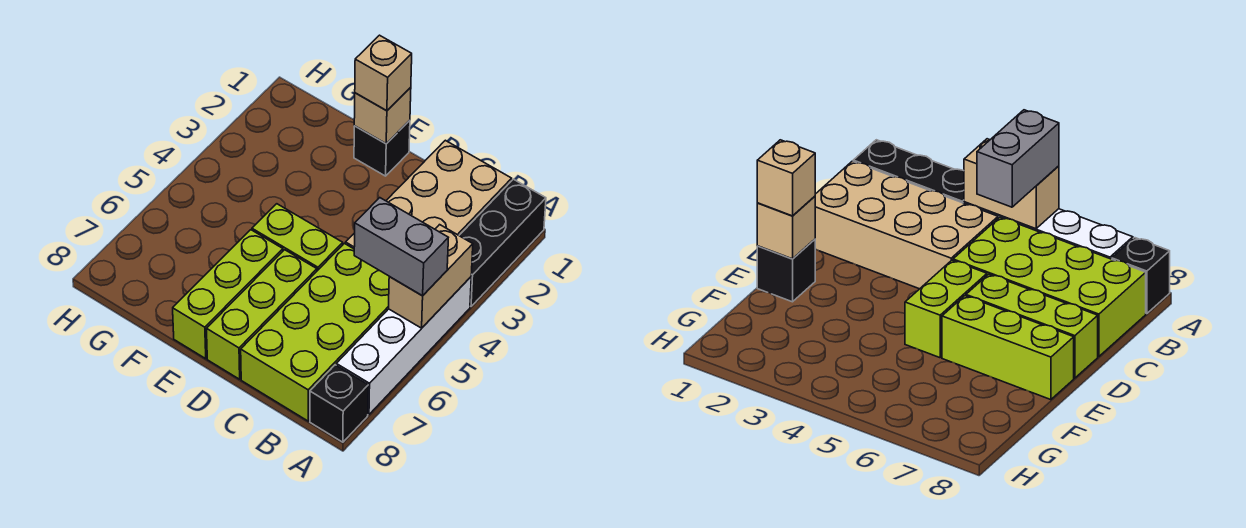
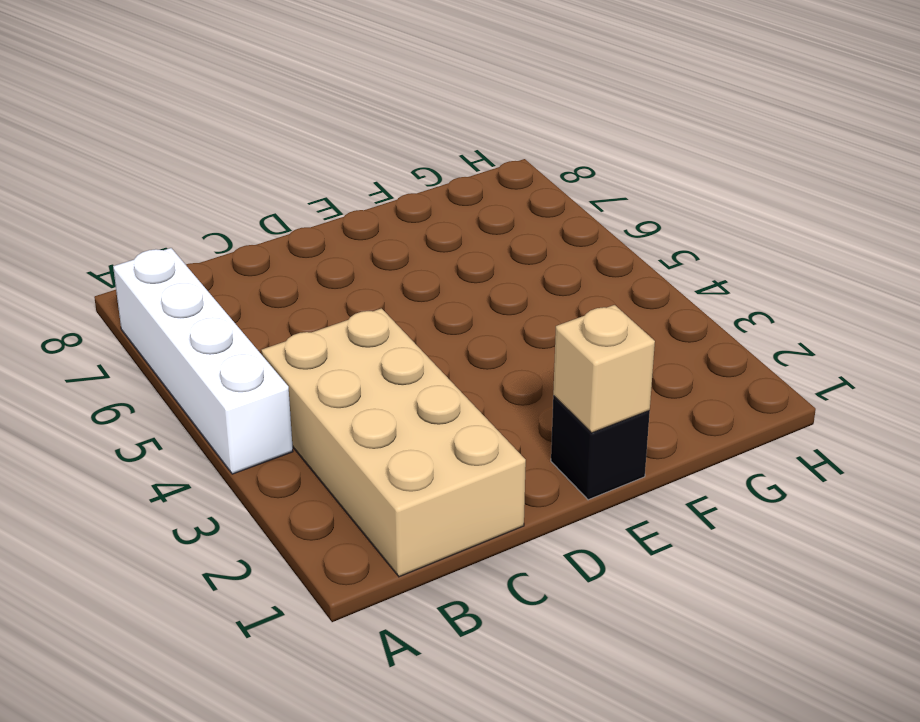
none -> black 1x3 brick [459,179,546,306]
none -> black 1x1 brick [310,365,368,442]
none -> lime 2x4 brick [241,243,389,421]

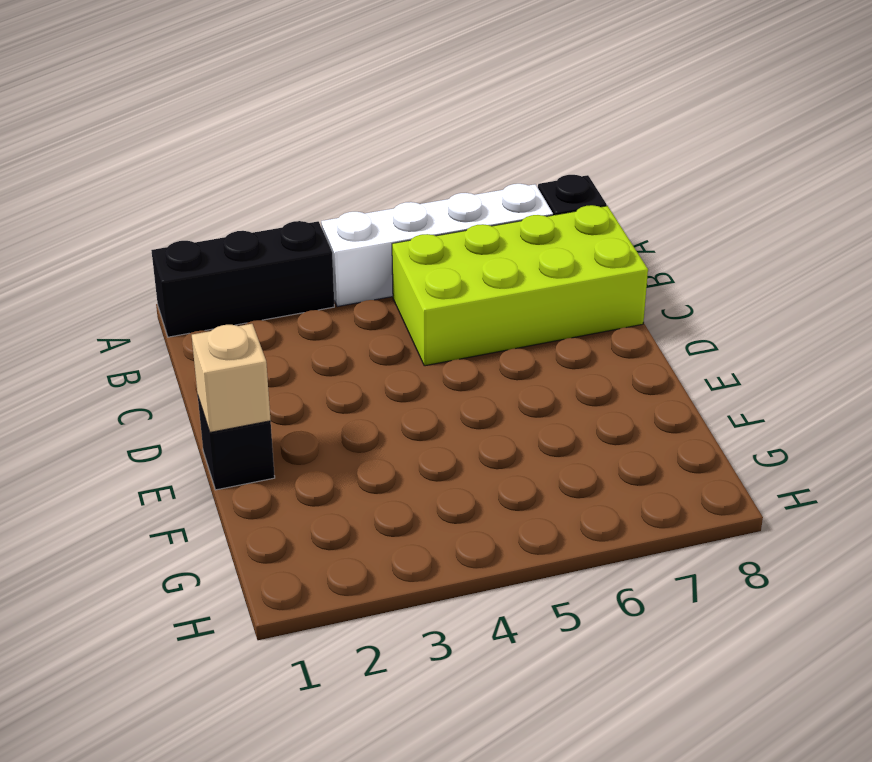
none -> tan 2x4 brick [346,140,512,249]
none -> lime 1x2 brick [252,204,343,271]
none -> lime 1x3 brick [207,250,317,379]

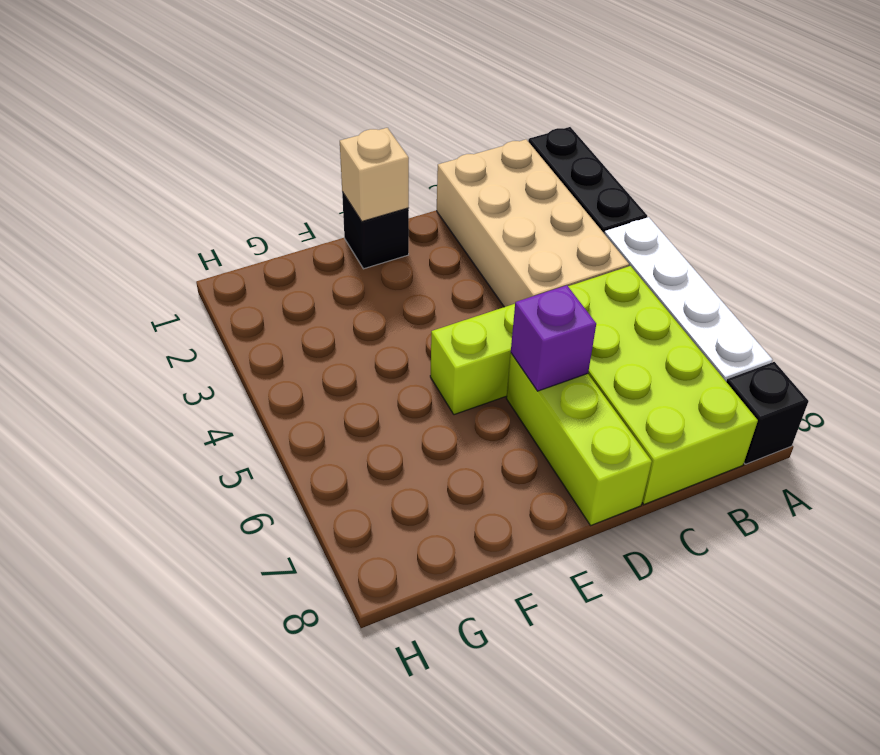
purple 1x1 brick [511,285,596,391] -> none
none -> lime 1x3 brick [173,230,283,359]
none -> tan 1x2 brick [389,225,473,328]
none -> grey 1x2 brick [354,198,448,296]

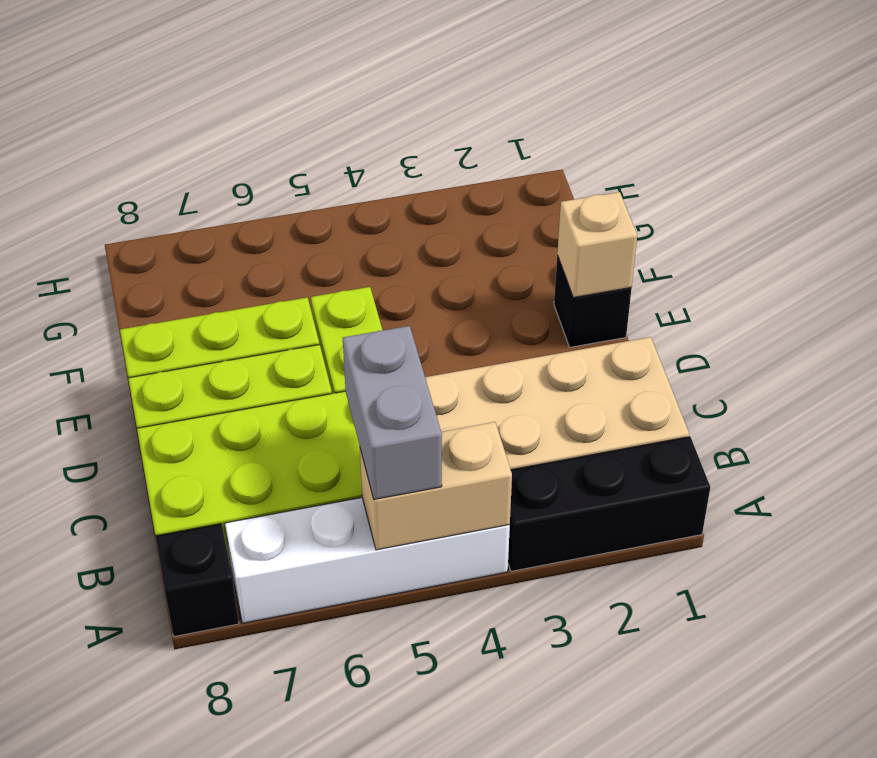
none -> tan 1x1 brick [355,35,412,111]

